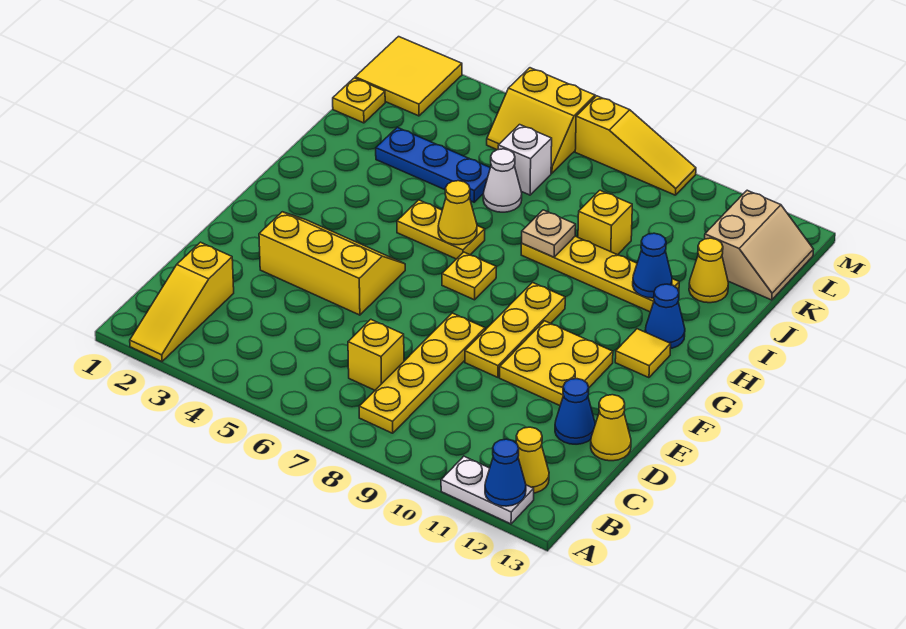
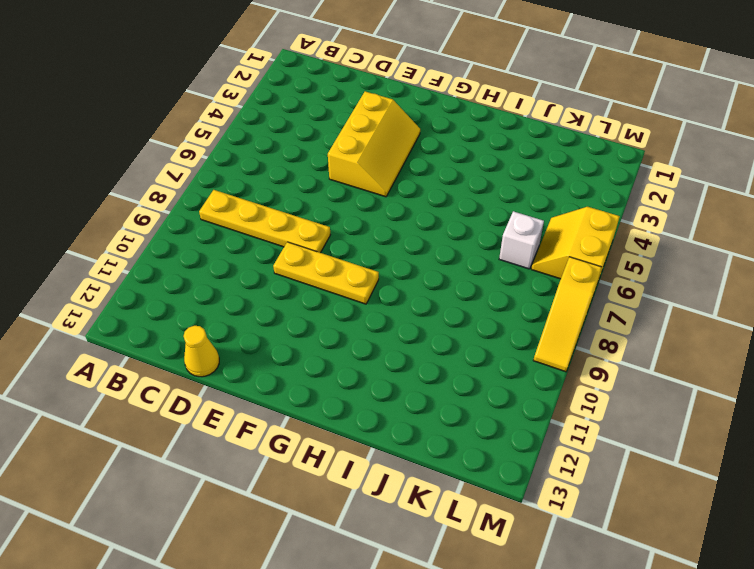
none -> yellow 1x3 slope [130,242,234,361]
none -> white 1x2 plate [441,456,534,524]
none -> yellow 1x1 cone [516,427,549,493]

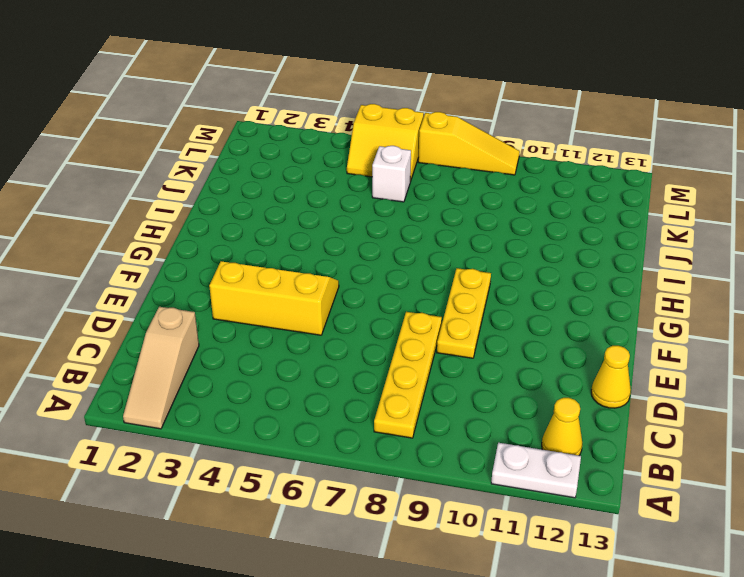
tan 1x3 slope [123,307,199,429] -> yellow 1x3 slope [130,242,234,361]
none -> yellow 1x1 brick [348,319,404,390]
none -> blue 1x1 cone [555,379,595,444]
none -> yellow 2x2 plate [500,321,613,406]

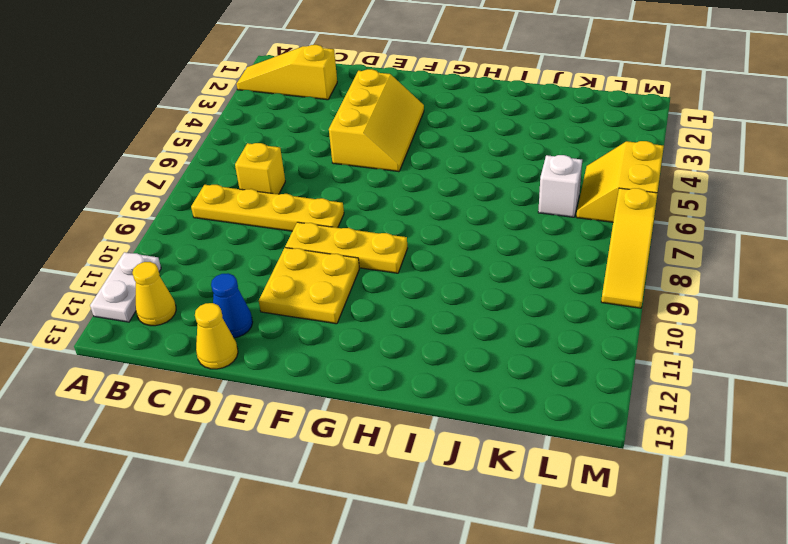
none -> yellow 1x1 plate [442,252,496,300]
none -> yellow 1x1 tile [615,329,671,378]
none -> yellow 1x2 plate [397,200,485,259]

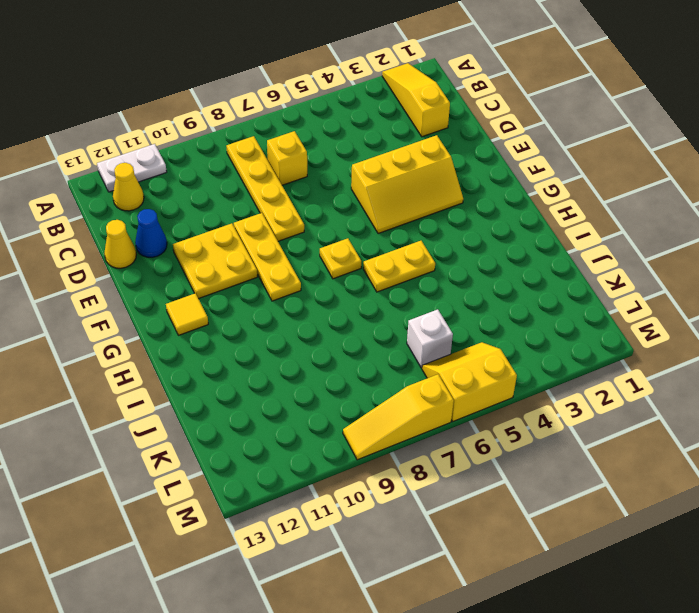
none -> blue 1x1 cone [645,284,685,349]
none -> yellow 1x4 plate [521,236,679,312]
none -> blue 1x3 plate [376,127,490,202]

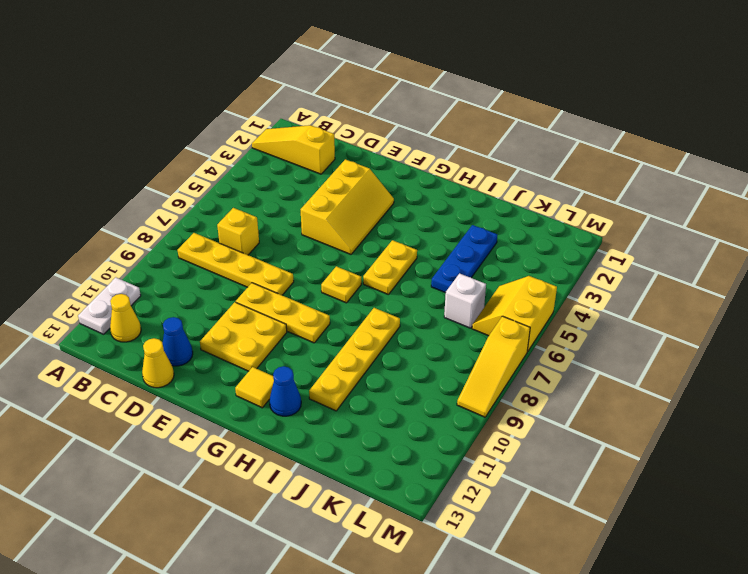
none -> white 1x1 cone [483,149,522,212]
none -> yellow 1x1 brick [578,190,632,255]
none -> yellow 1x1 cone [689,238,728,303]

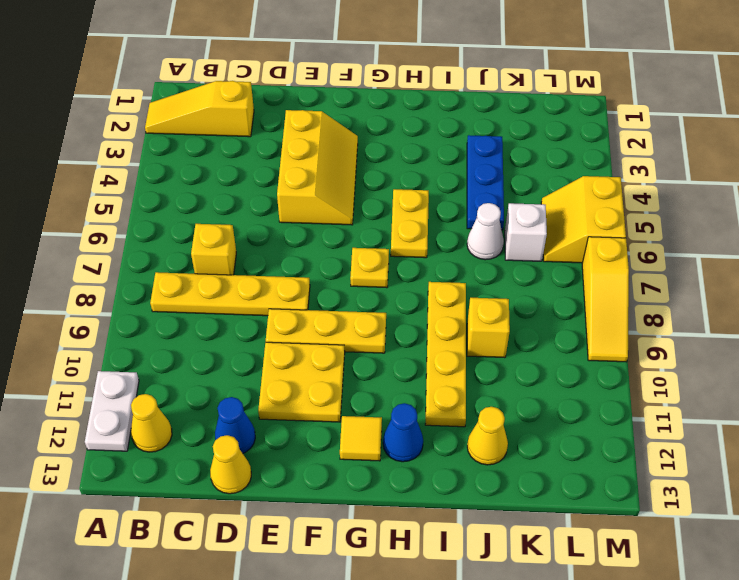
none -> yellow 1x1 plate [333,78,385,123]
none -> tan 2x2 slope [705,190,813,300]
none -> yellow 2x2 tile [355,37,462,116]

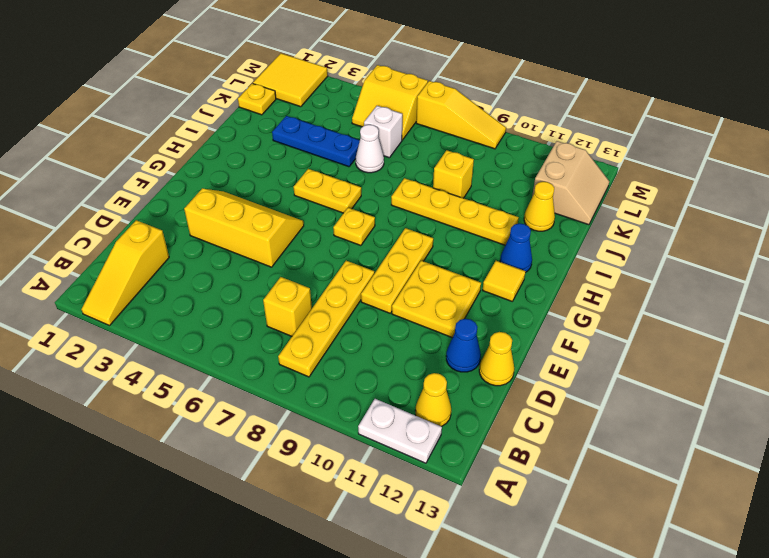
none -> blue 1x1 cone [485,439,526,506]
none -> yellow 1x1 cone [438,181,477,245]
none -> tan 1x1 plate [522,210,576,257]

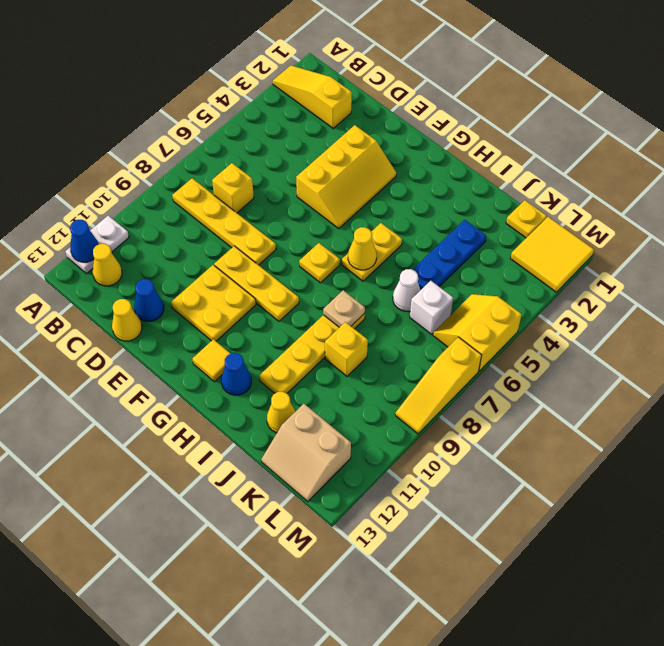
none -> blue 1x1 cone [633,233,672,298]

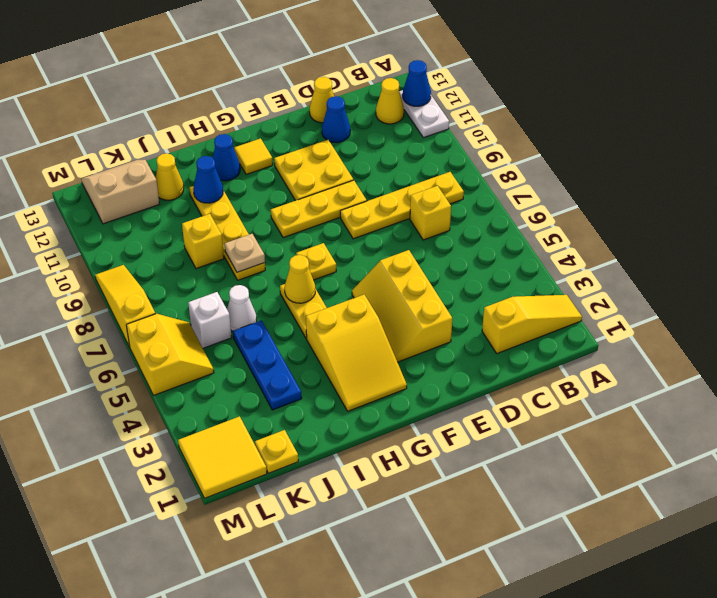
yellow 2x3 slope [306,295,407,411] -> none

